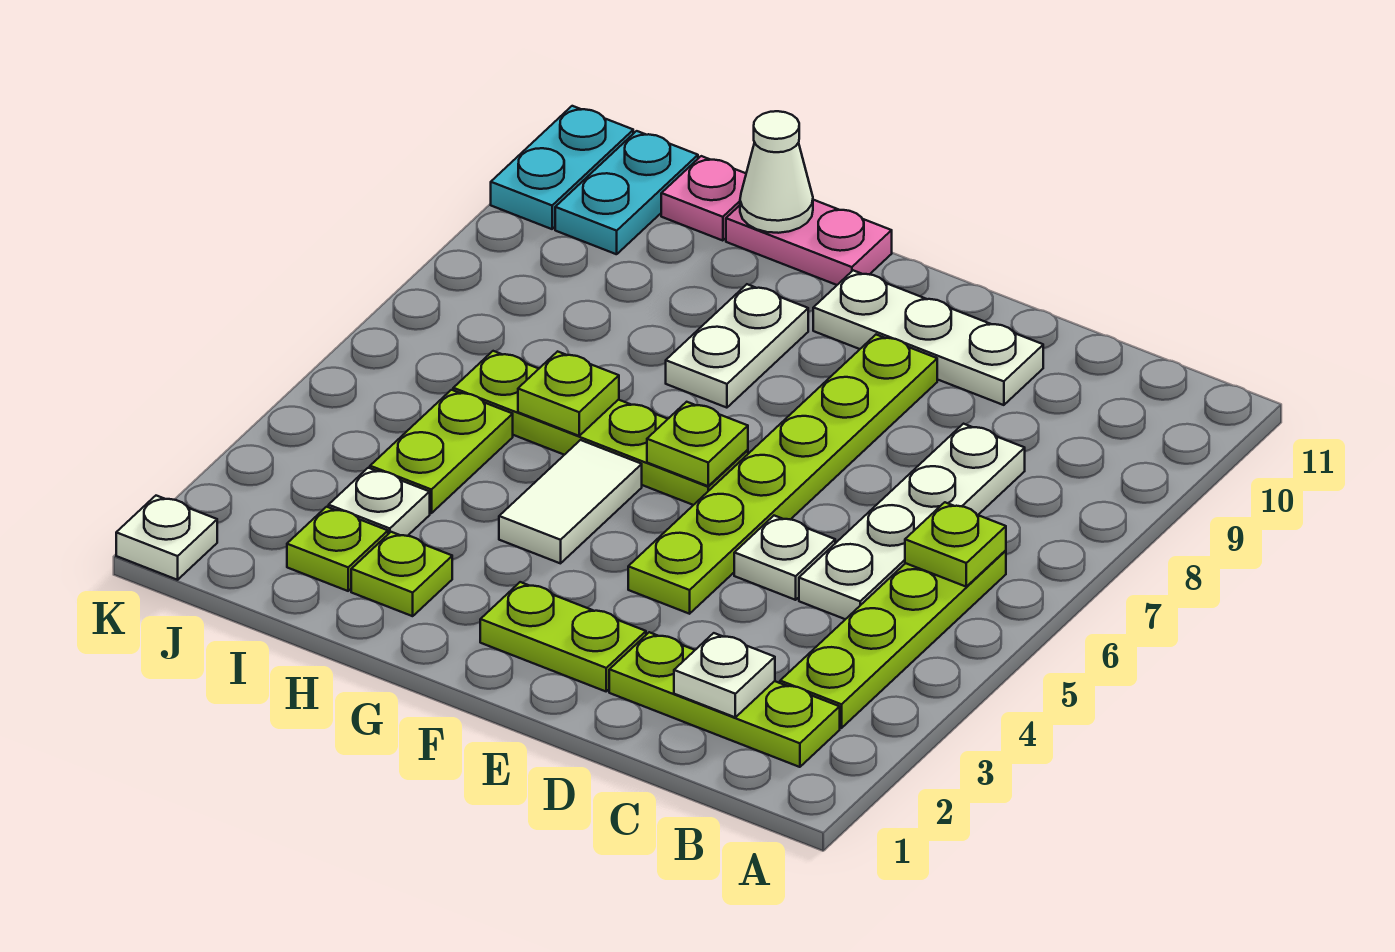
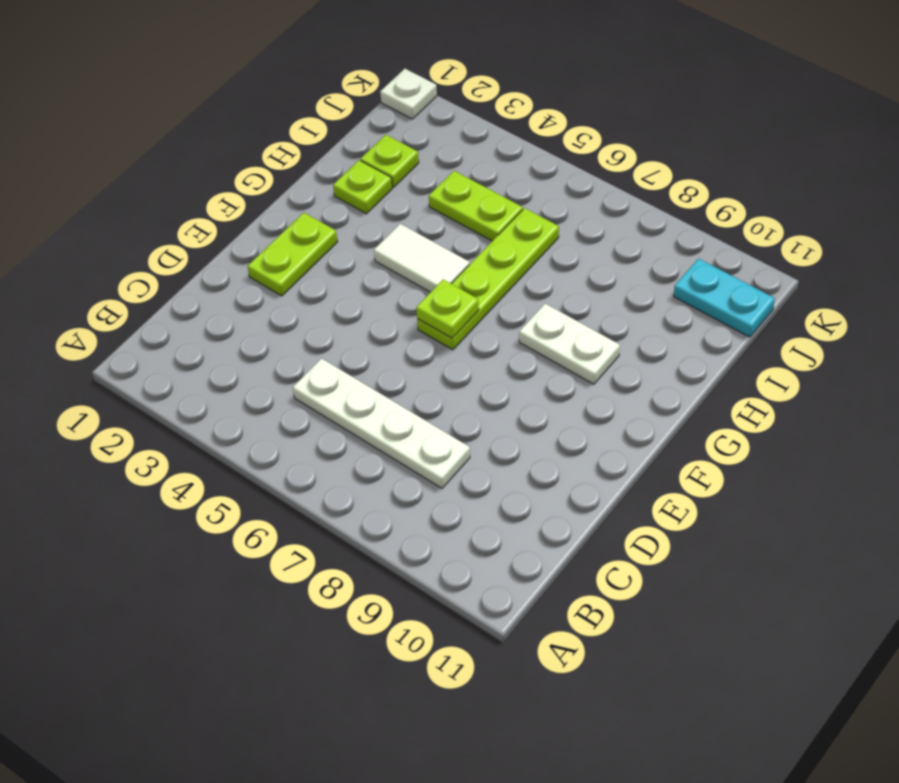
none -> lime 1x3 plate [609,632,840,767]
none -> lime 1x4 plate [780,550,1006,728]
none -> white 1x1 plate [734,516,835,600]

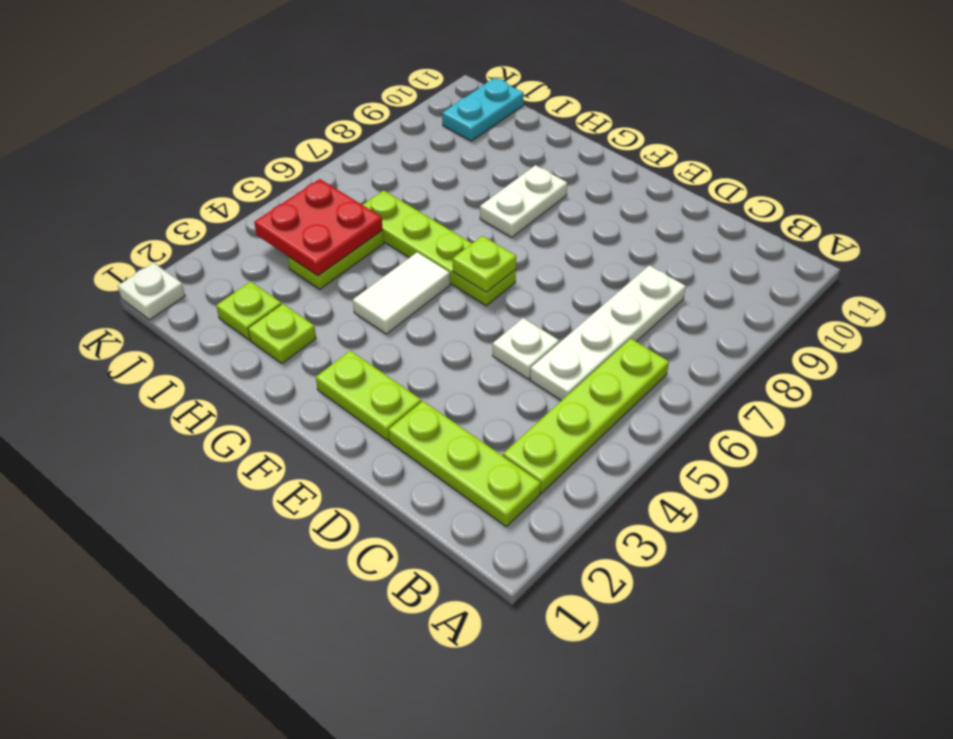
red 2x2 plate [254,179,383,276] -> none
none -> white 1x3 plate [813,270,1043,405]
none -> lime 1x6 plate [628,335,937,614]
none -> pink 1x2 plate [726,200,892,285]

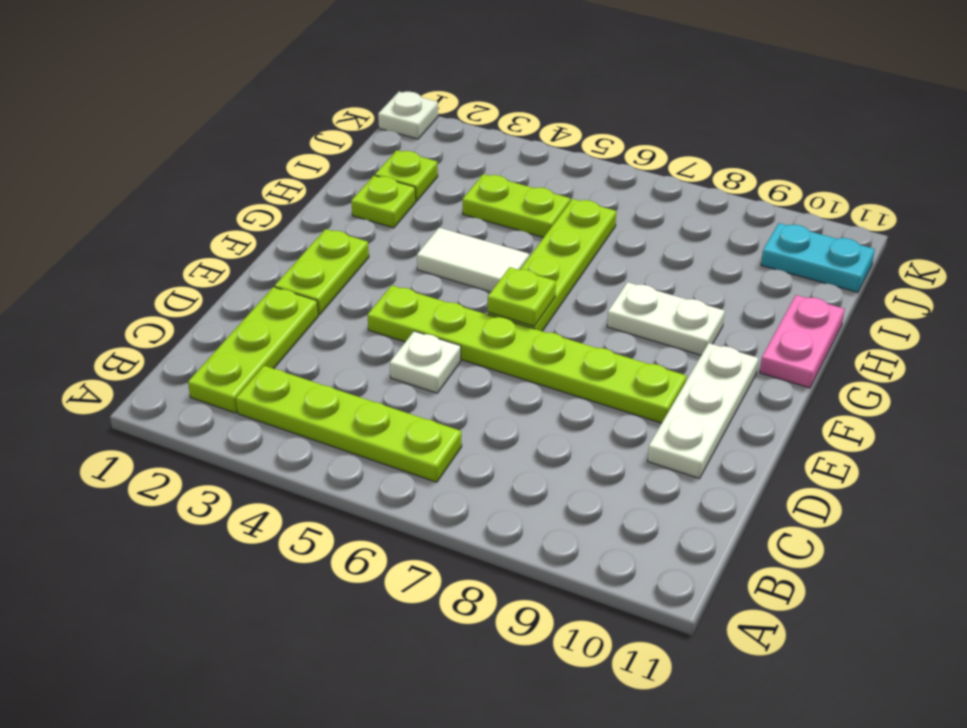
none -> white 1x4 plate [799,424,1025,619]
none -> white 1x1 plate [329,468,430,536]
none -> pink 1x1 plate [661,156,746,241]

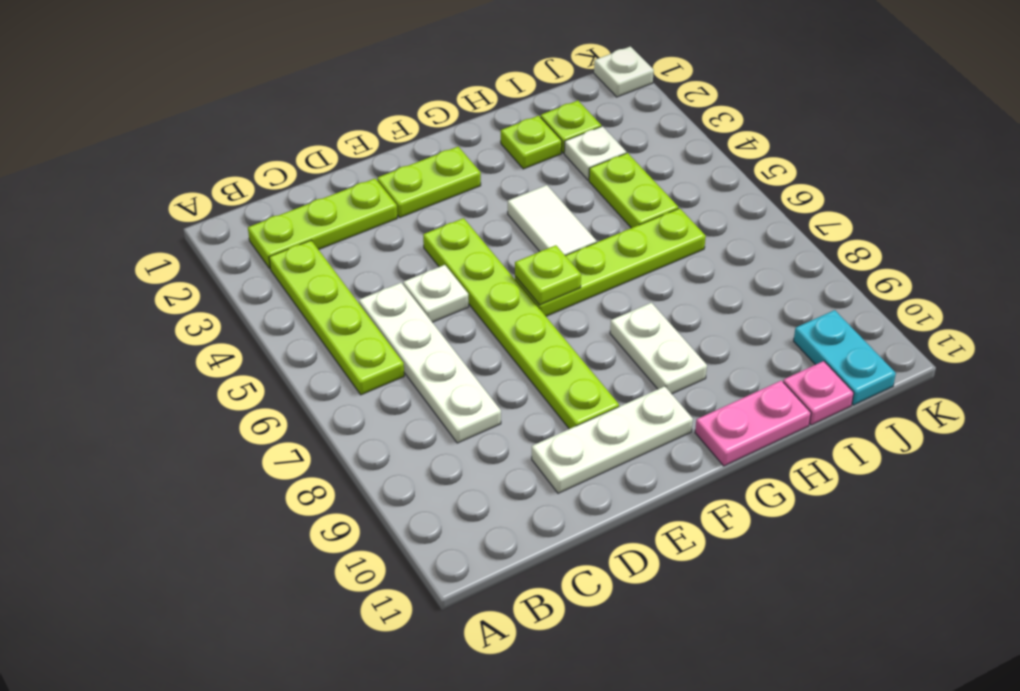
none -> cyan 1x2 plate [491,106,633,229]
none -> lime 1x1 plate [905,502,1006,587]
none -> white 1x1 plate [674,633,775,717]

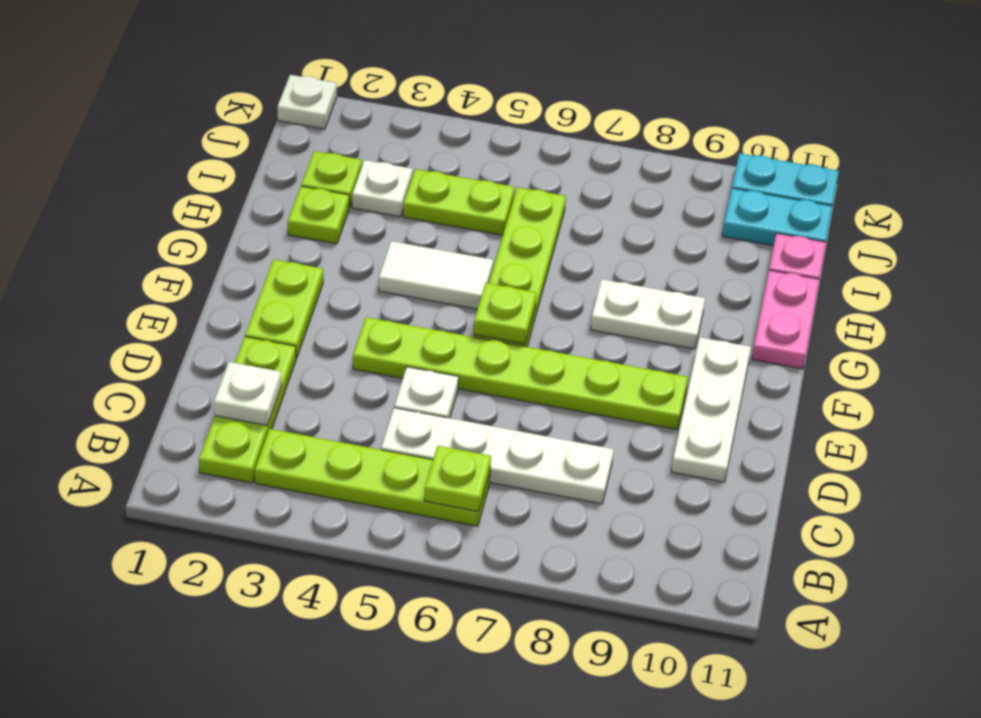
none -> lime 1x1 plate [518,351,619,436]
none -> white 1x1 cone [740,111,813,233]

